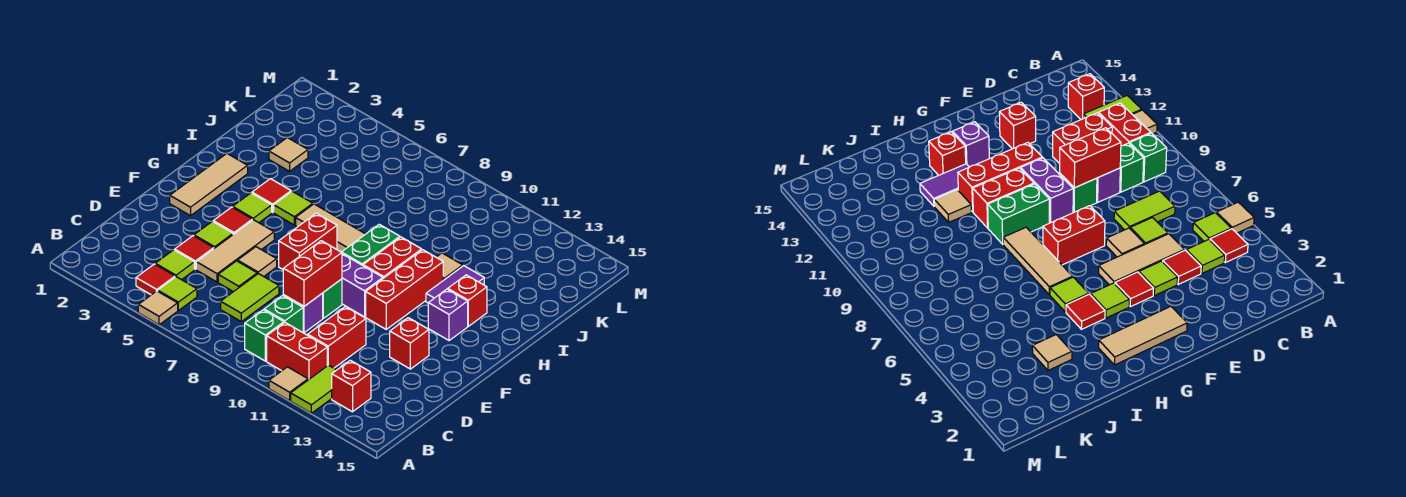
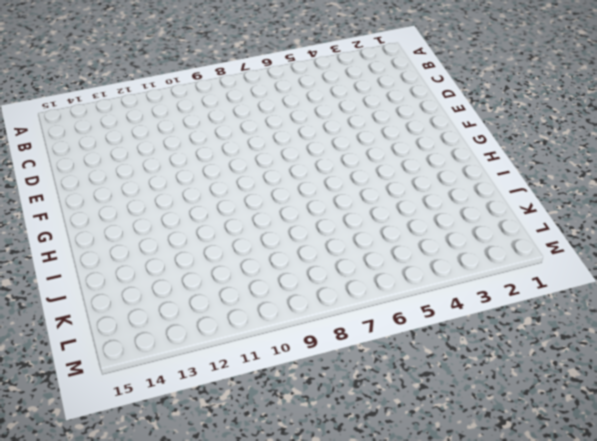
none -> tan 1x1 tile [138,291,178,325]
none -> tan 1x1 tile [269,367,308,401]
none -> lime 1x2 tile [291,365,336,413]
none -> red 1x1 tile [136,264,175,295]

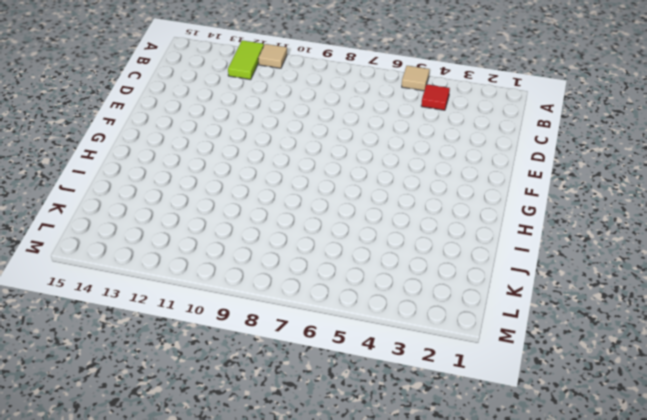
none -> lime 1x1 tile [158,277,197,310]
none -> green 1x1 brick [245,310,284,361]
none -> red 1x2 brick [267,323,327,380]
none -> red 1x1 brick [332,360,371,412]

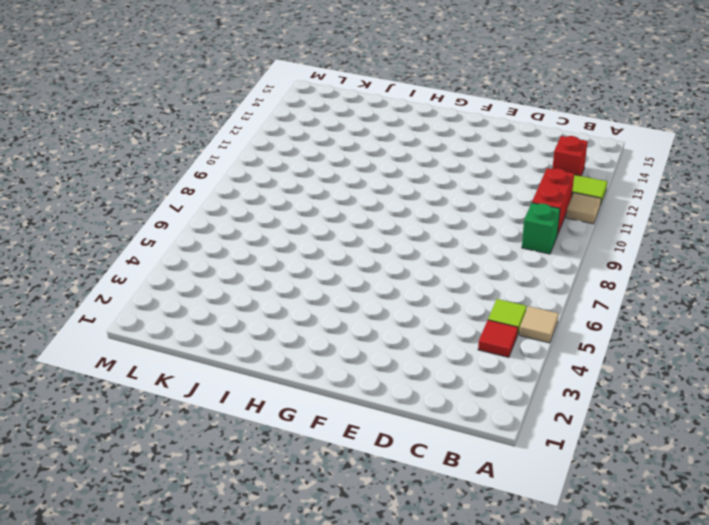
none -> lime 1x1 tile [155,250,194,280]
none -> lime 1x2 tile [221,274,279,321]
none -> green 1x1 brick [264,296,303,332]
none -> red 1x2 brick [308,307,366,368]

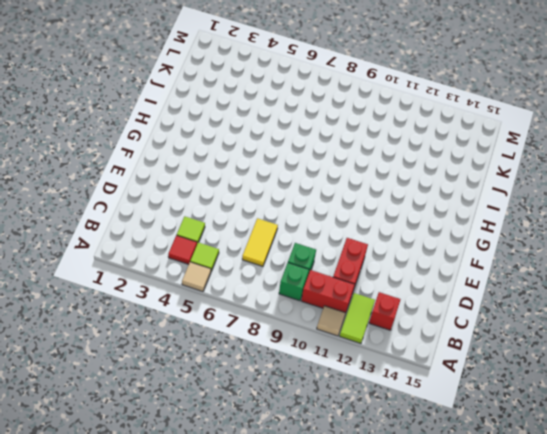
yellow 1x2 tile [242,218,278,266] -> lime 1x2 tile [221,274,279,321]
none -> red 1x1 tile [175,236,214,269]
none -> tan 1x3 tile [196,220,274,282]
none -> lime 1x1 tile [218,261,257,292]
none -> purple 1x1 brick [283,293,323,333]

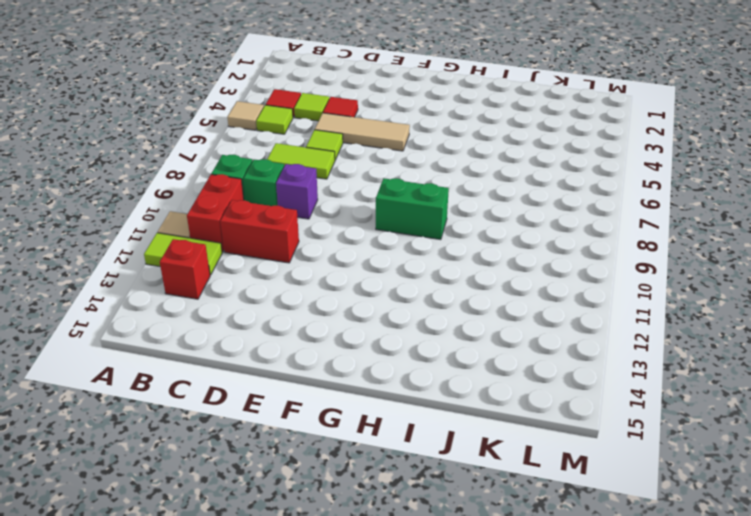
none -> lime 1x1 tile [194,221,233,248]
none -> tan 1x1 tile [238,247,277,276]
none -> green 1x1 brick [323,279,342,318]
none -> red 1x1 brick [390,318,429,369]

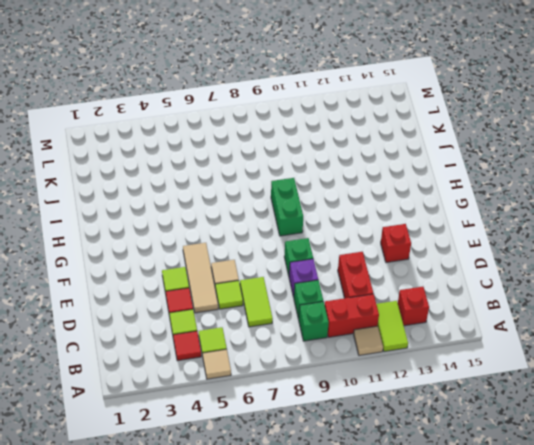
none -> tan 1x3 tile [170,153,248,216]
none -> red 1x1 tile [213,207,252,234]
none -> red 1x2 brick [279,213,337,269]
none -> purple 1x2 brick [342,254,383,317]

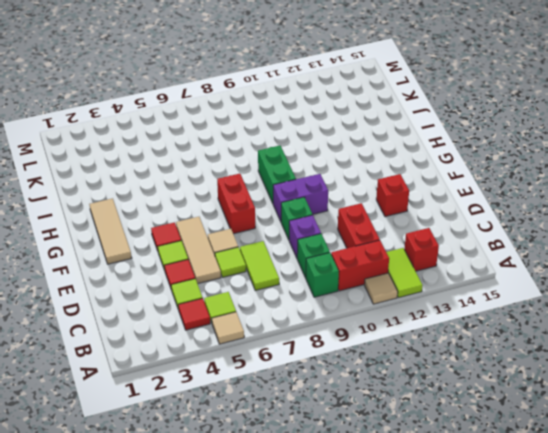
none -> red 1x3 brick [366,250,443,329]
none -> lime 1x1 tile [233,193,272,223]
none -> red 1x2 brick [363,237,422,278]
none -> purple 1x1 brick [428,289,468,341]

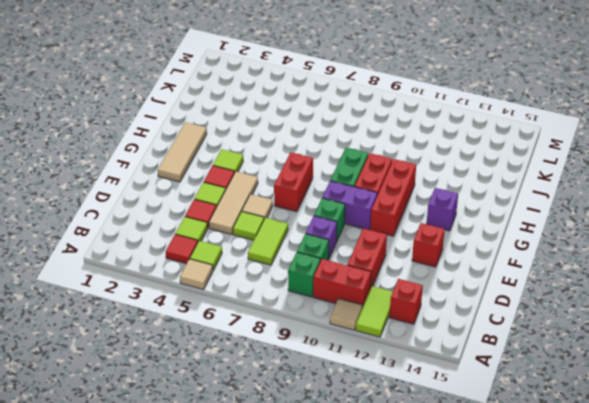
none -> red 1x1 tile [252,179,291,212]
none -> lime 1x1 tile [274,191,313,225]
none -> tan 1x3 tile [296,204,365,252]
none -> purple 1x2 tile [426,266,484,303]

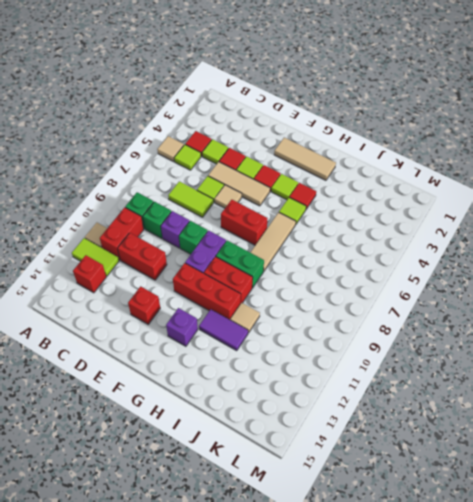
none -> red 1x1 brick [448,275,487,326]
none -> tan 1x1 tile [269,138,308,171]
none -> red 1x2 brick [283,241,342,306]

